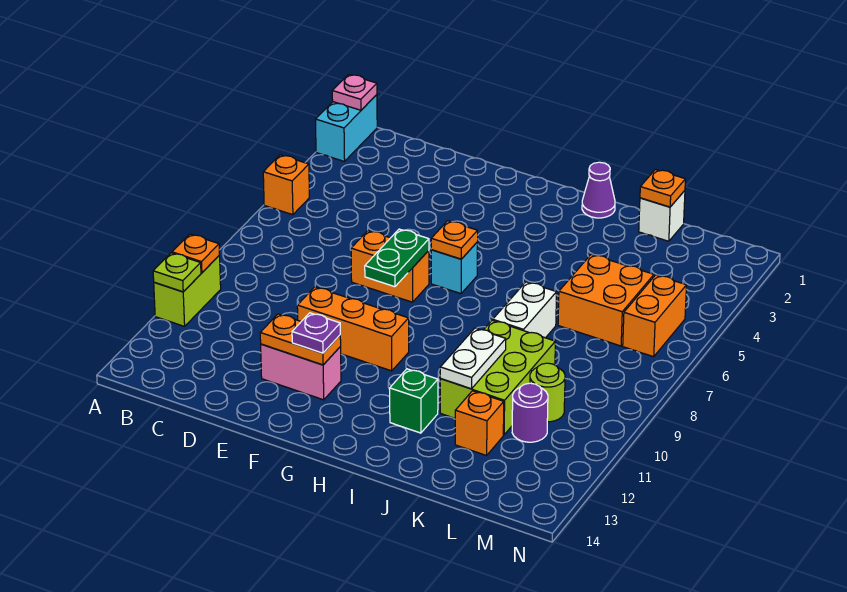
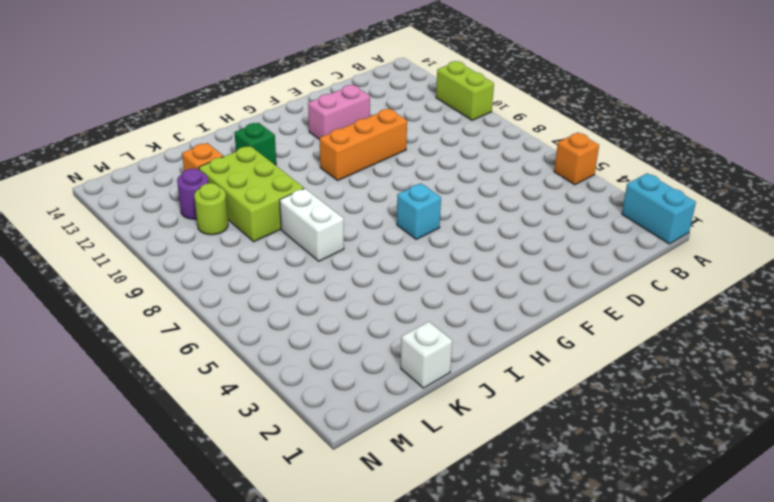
none -> orange 1x2 brick [351,231,429,302]
none -> purple 1x1 cone [582,162,615,218]
none -> orange 2x2 brick [558,254,654,346]

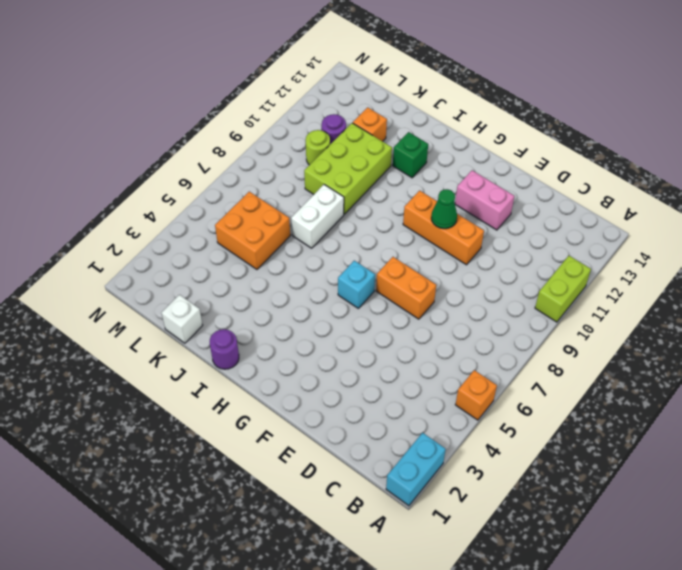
green 1x1 cone [431,189,457,229] -> none
purple 1x1 round brick [210,329,239,369] -> purple 1x1 cone [582,162,615,218]
none -> orange 1x2 brick [623,275,686,357]
none -> pink 1x1 plate [332,74,377,110]
none -> orange 1x1 plate [172,234,219,273]

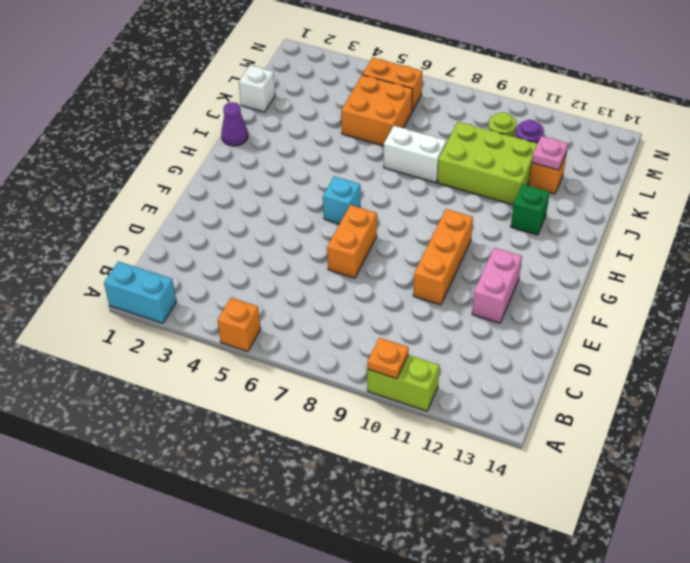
pink 1x1 plate [532,136,568,170] -> pink 1x1 plate moved to [332,74,377,110]
none -> lime 1x1 plate [153,253,201,292]
none -> orange 1x2 plate [260,314,341,365]
none -> green 1x2 plate [365,229,429,287]

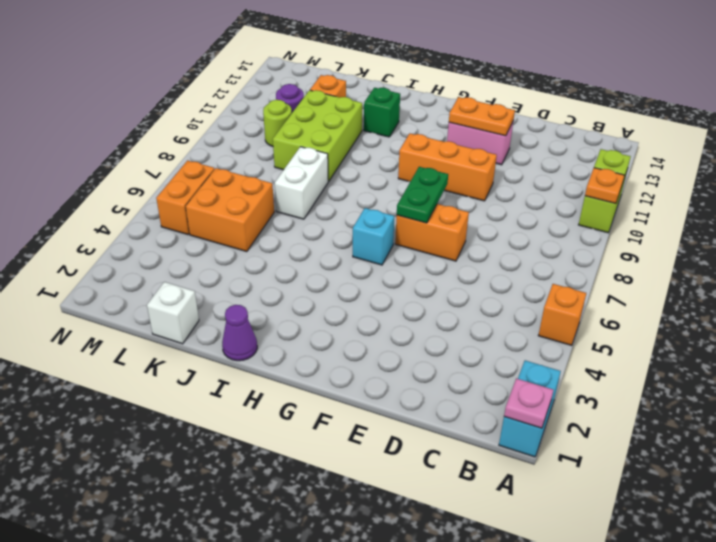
none -> orange 1x1 plate [431,221,478,259]
none -> white 1x2 plate [440,328,506,389]
none -> orange 1x1 plate [640,170,685,207]

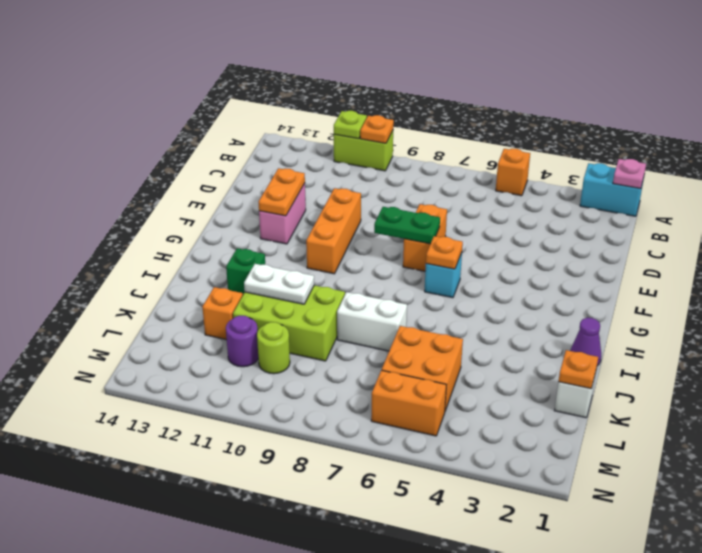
none -> purple 1x1 plate [292,313,340,353]

